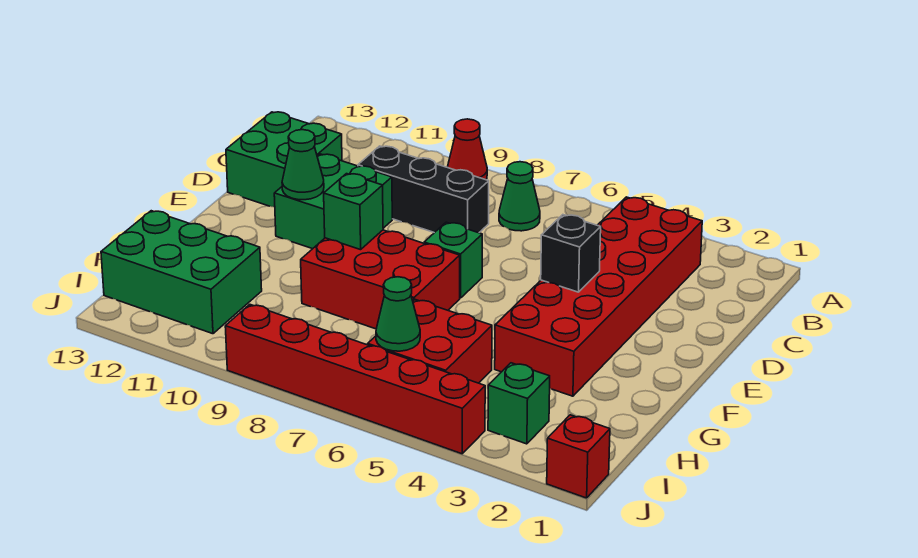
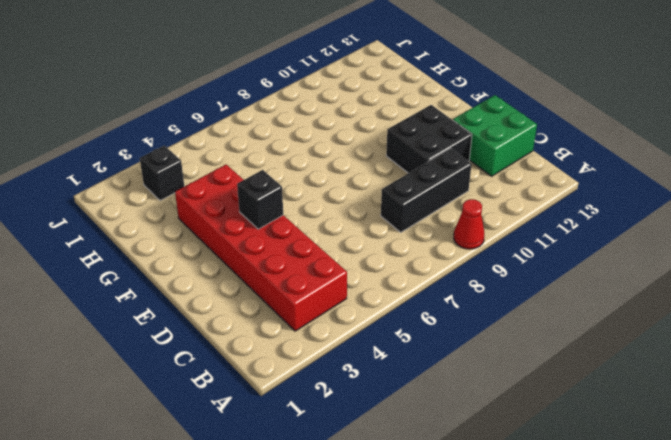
black 2x2 brick [386,105,472,173] -> green 2x2 brick [274,154,392,249]
black 1x1 brick [140,145,184,201] -> green 1x1 brick [488,363,550,444]
none -> green 1x1 cone [499,162,540,231]
none -> green 1x1 brick [424,222,482,298]
none -> red 2x3 brick [301,230,460,329]

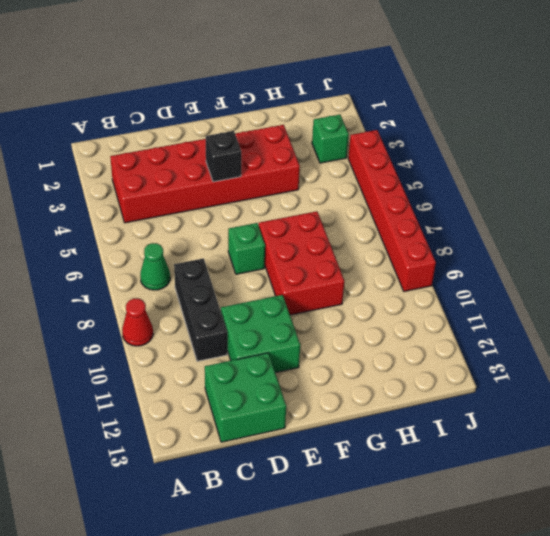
none -> red 2x2 brick [368,300,492,383]
none -> green 2x3 brick [101,211,262,334]
none -> red 1x1 brick [547,415,610,498]

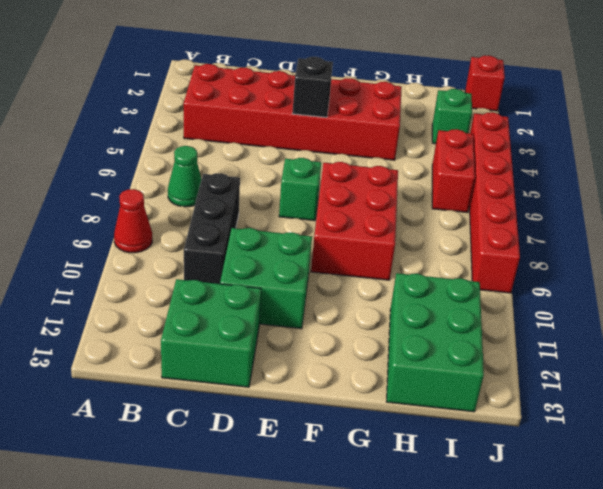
red 1x2 brick [432,129,475,213] -> red 2x2 brick [368,300,492,383]
none -> green 1x1 cone [282,130,324,200]
none -> green 1x1 brick [324,174,383,250]
none -> green 1x1 cone [376,277,420,351]

